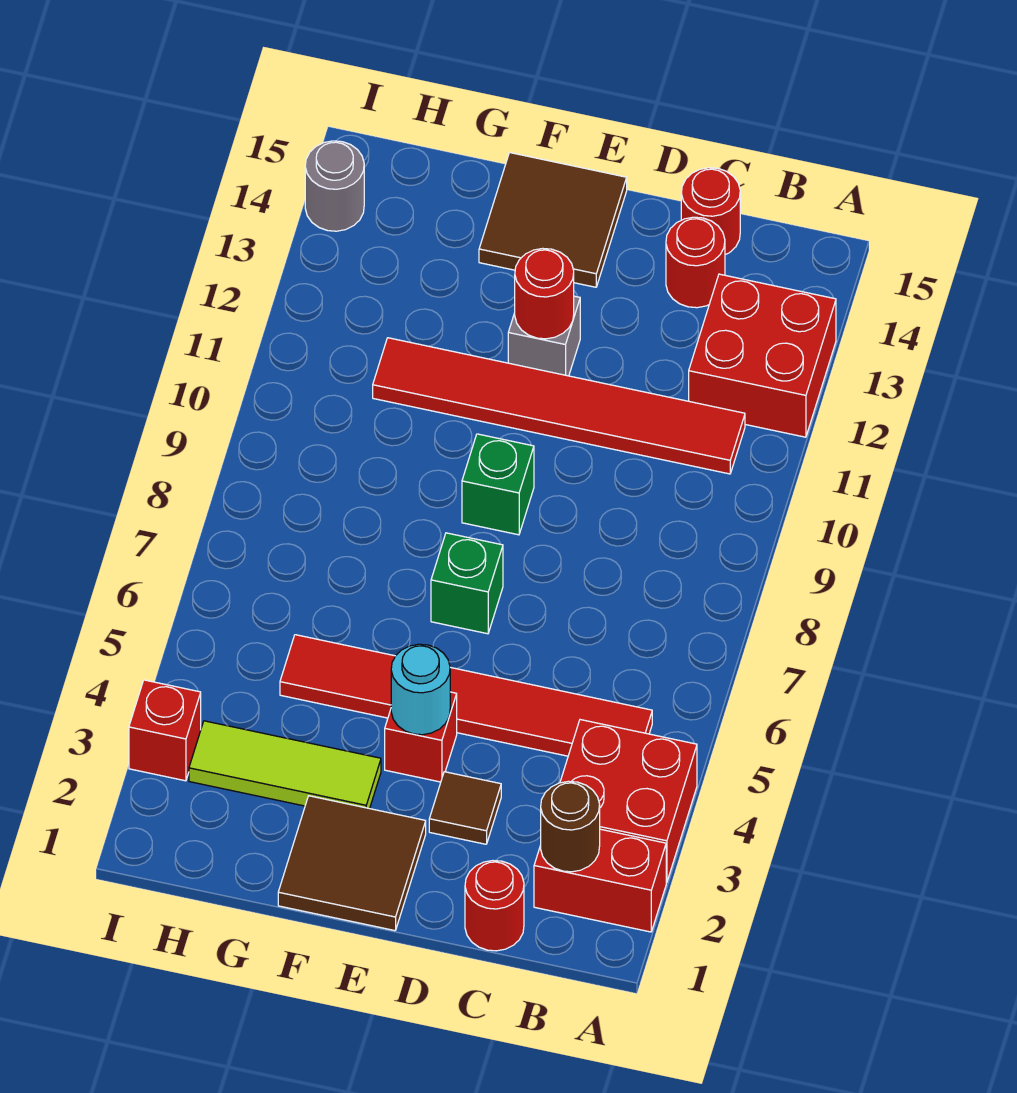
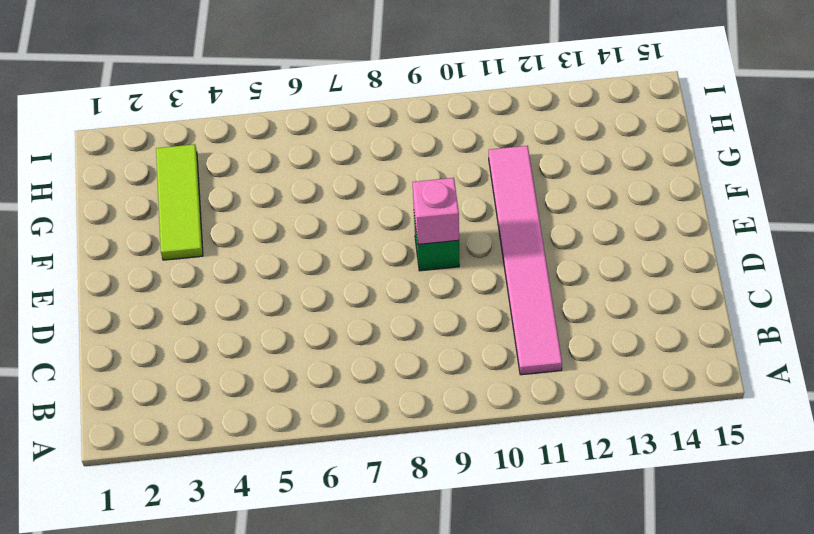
pink 1x6 tile [489,146,562,375] -> red 1x6 tile [373,338,745,474]
pink 1x1 brick [413,178,459,244] -> none
none -> red 1x2 brick [534,829,666,932]
none -> red 2x2 brick [560,720,697,883]
none -> red 2x2 brick [689,274,836,437]

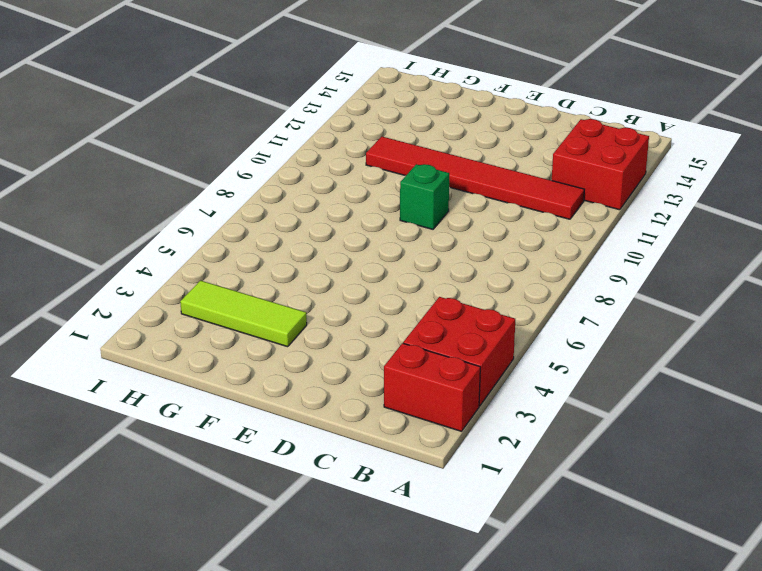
none -> red 1x6 tile [280,635,652,756]
none -> red 1x1 round brick [465,861,524,951]
none -> red 1x1 round brick [666,217,725,308]

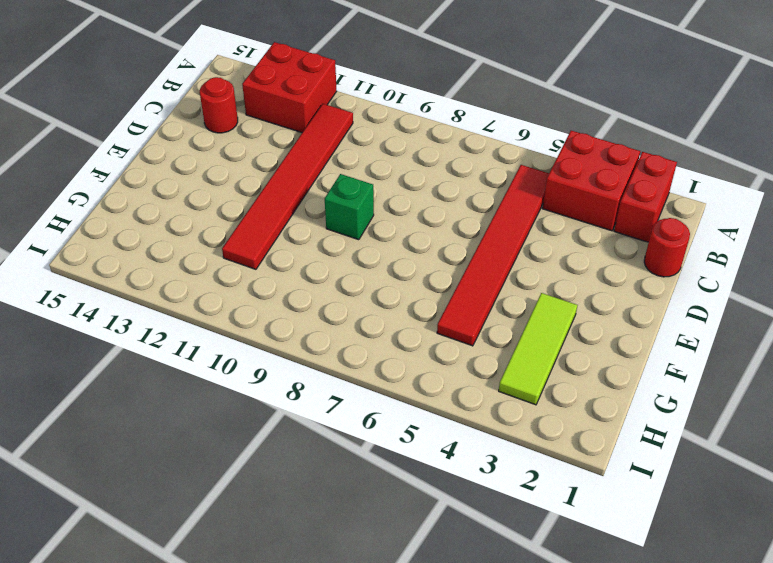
none -> red 1x1 round brick [681,168,740,255]
none -> brown 1x1 tile [429,772,501,844]
none -> brown 2x2 tile [278,796,426,931]

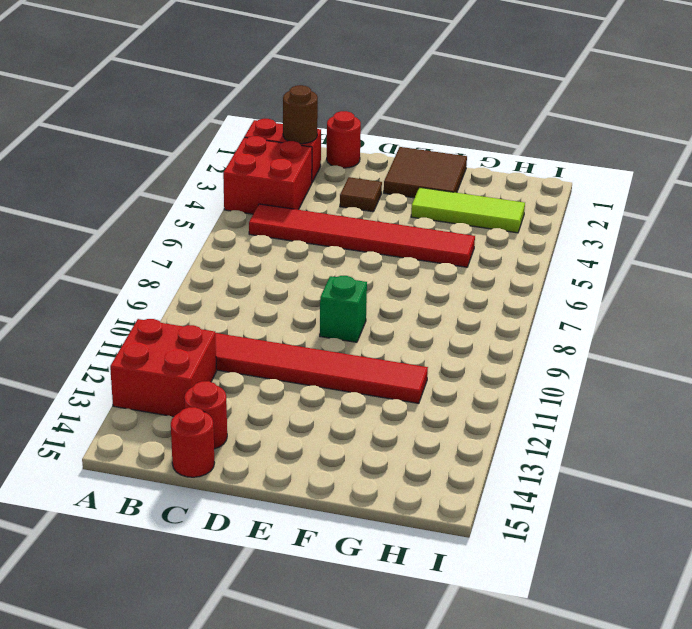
none -> red 1x1 brick [385,692,457,782]
none -> green 1x1 brick [431,533,503,634]
none -> grey 1x1 brick [508,296,580,376]

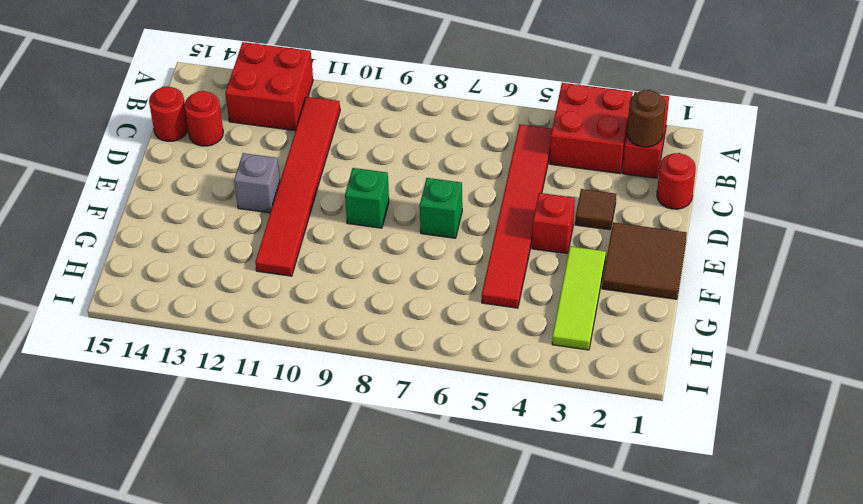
none -> brown 2x2 tile [479,153,627,287]
none -> red 1x1 brick [129,680,201,781]
none -> grey 1x1 round brick [305,141,364,231]

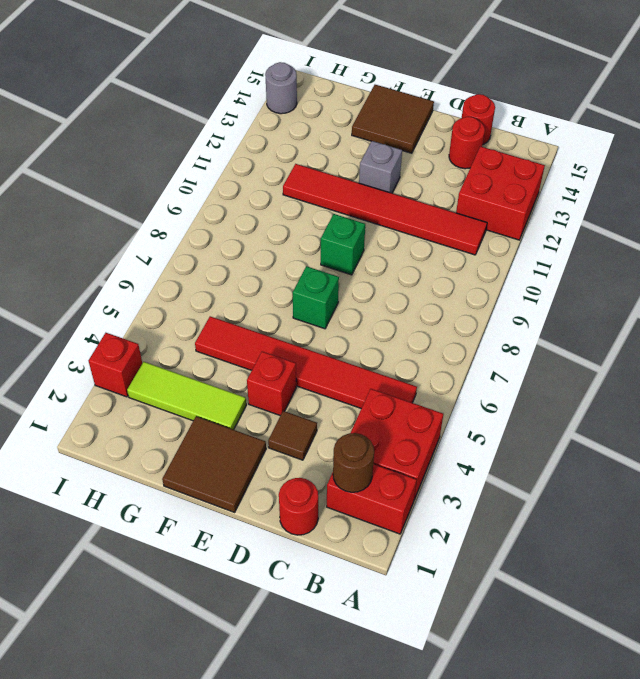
none -> cyan 1x1 round brick [391,644,450,735]
none -> red 1x1 round brick [515,248,574,339]

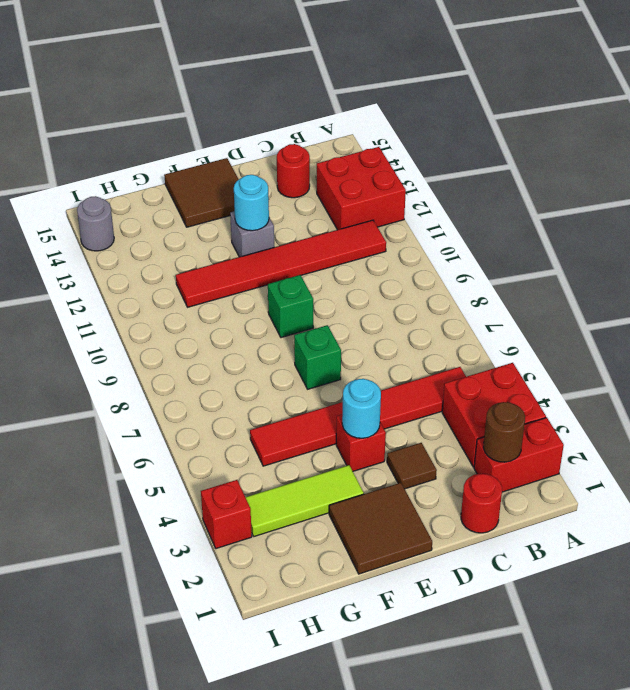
cyan 1x1 round brick [234,175,269,231] -> red 1x1 round brick [515,248,574,339]
none -> red 1x1 round brick [681,168,740,255]

